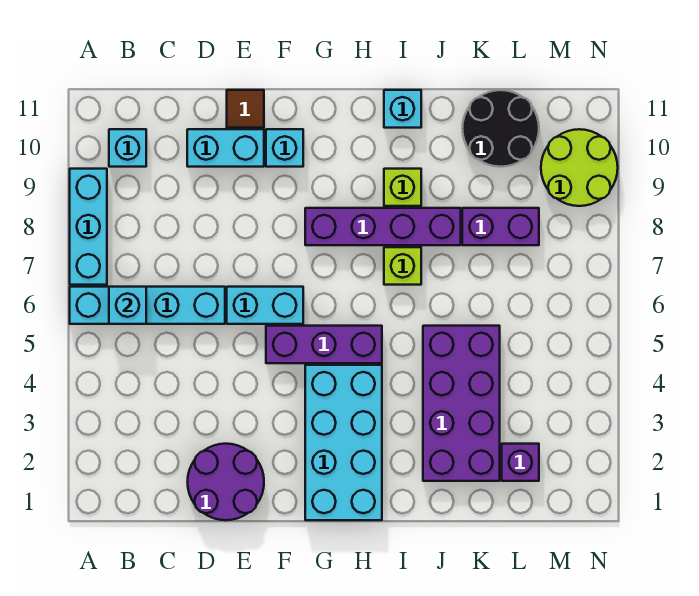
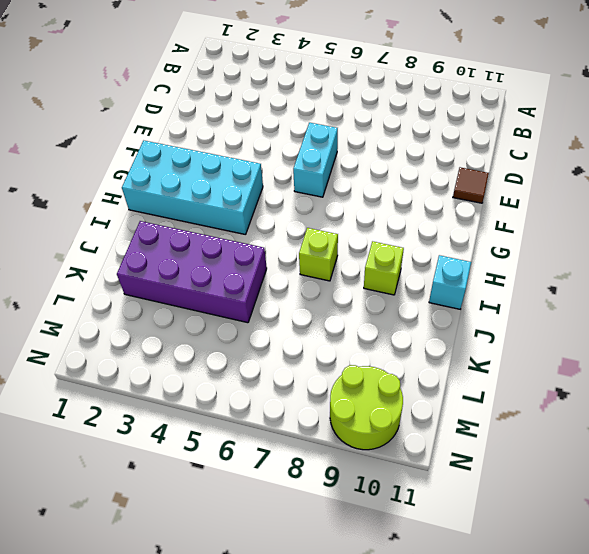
none -> cyan 1x4 brick [70,287,225,324]
none -> cyan 1x3 brick [70,169,107,285]
none -> cyan 1x1 brick [109,129,146,167]

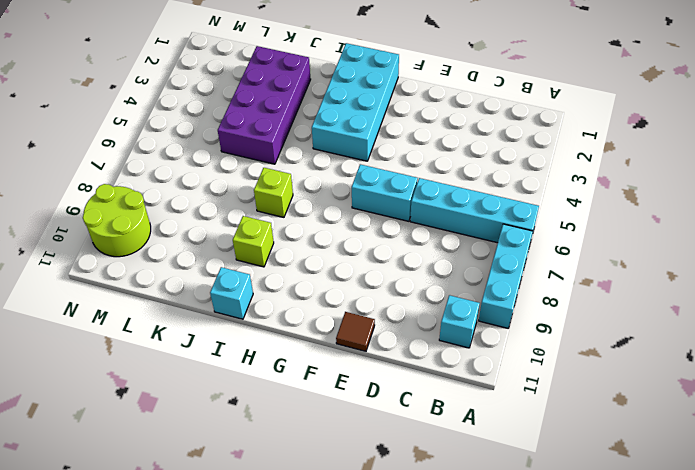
none -> purple 2x2 round brick [188,444,264,520]
none -> cyan 1x2 brick [187,129,264,167]
none -> purple 1x3 brick [266,326,382,363]

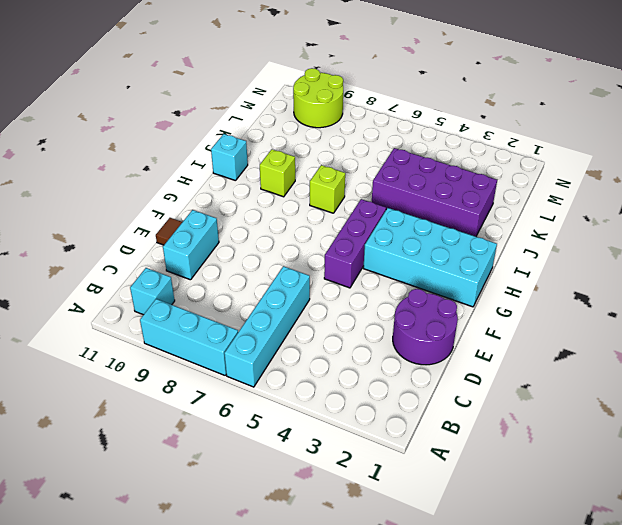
none -> cyan 1x2 brick [227,287,303,324]
none -> cyan 1x1 brick [266,129,303,167]
none -> purple 1x4 brick [305,208,461,245]

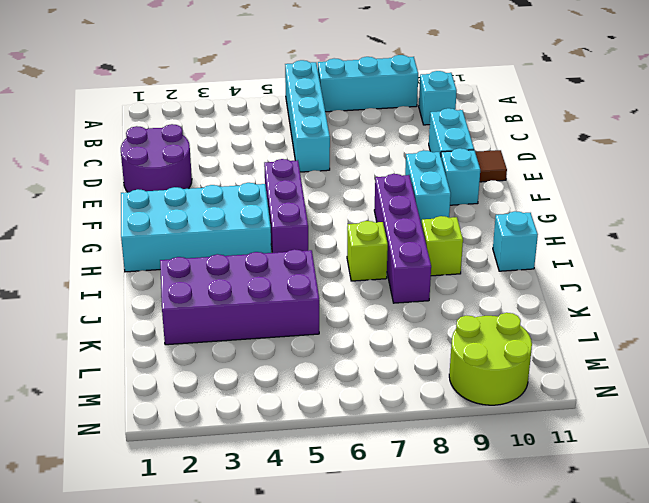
cyan 1x2 brick [405,150,451,225] -> cyan 1x2 brick moved to [227,287,303,324]
none -> purple 1x2 brick [462,208,539,245]
none -> black 2x2 round brick [462,90,539,167]
none -> purple 1x1 brick [502,444,539,481]

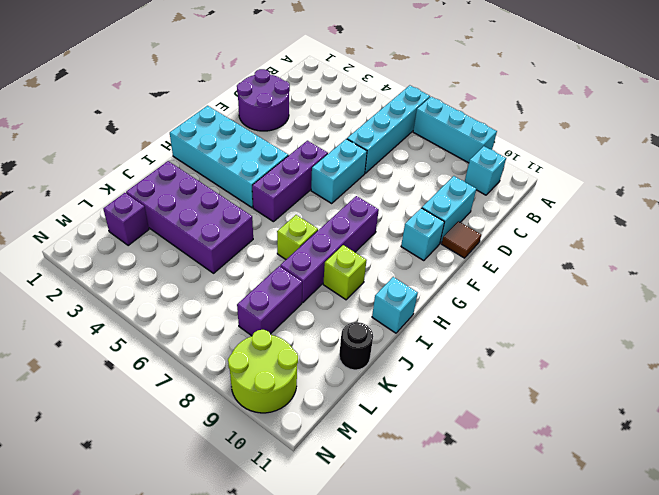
black 1x1 round brick [339,322,373,370] -> black 2x2 round brick [462,90,539,167]
none -> cyan 1x1 brick [109,287,146,324]

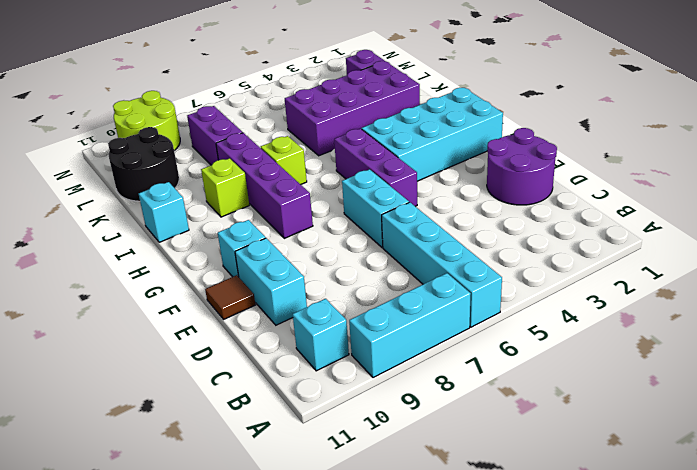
none -> cyan 1x1 brick [109,287,146,324]

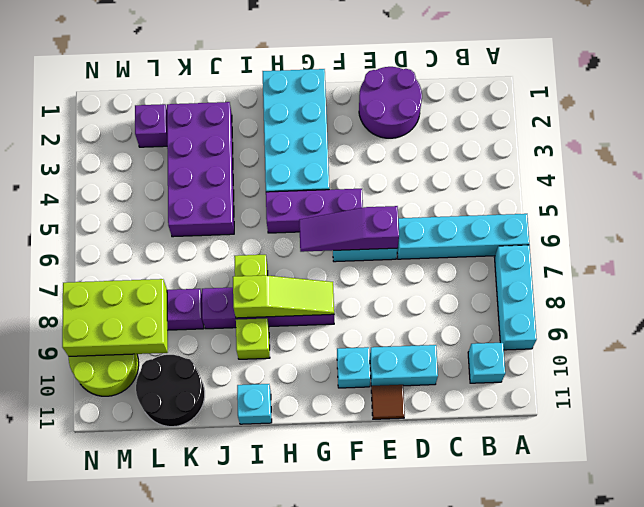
purple 1x3 slope [299,206,399,252] -> none
lime 1x3 slope [233,275,334,318] -> none
lime 2x3 brick [62,279,168,356] -> none
none -> cyan 1x1 brick [109,287,146,324]

